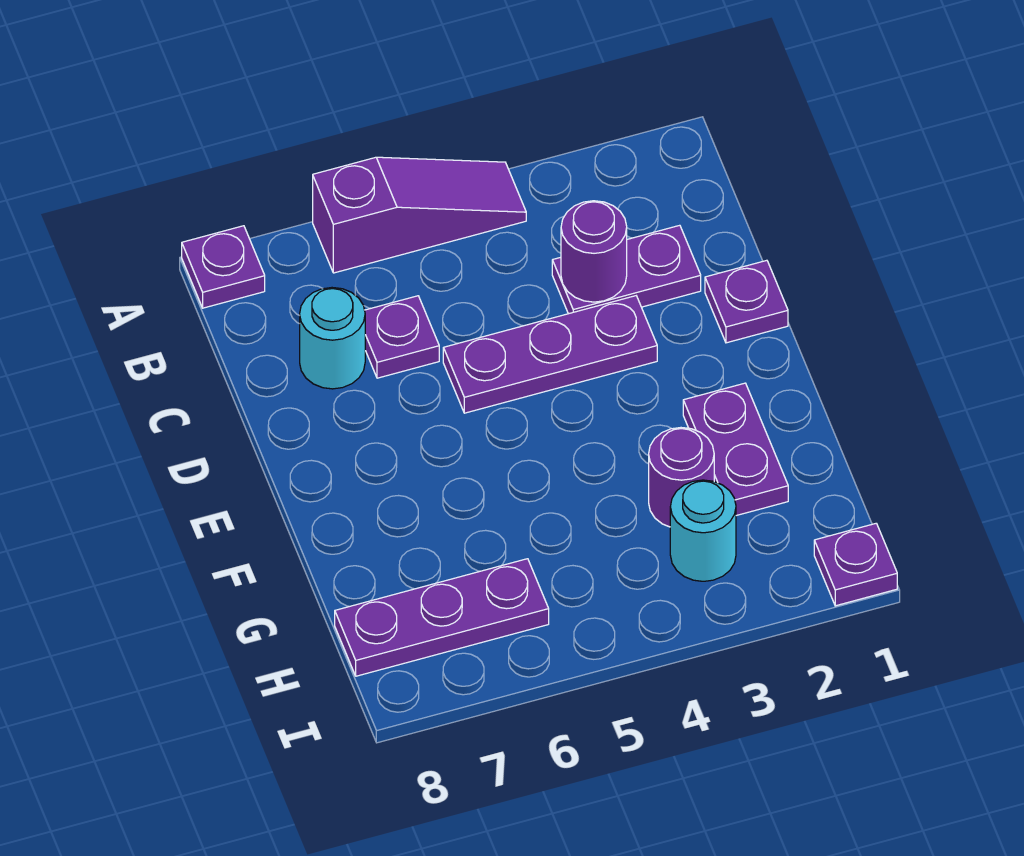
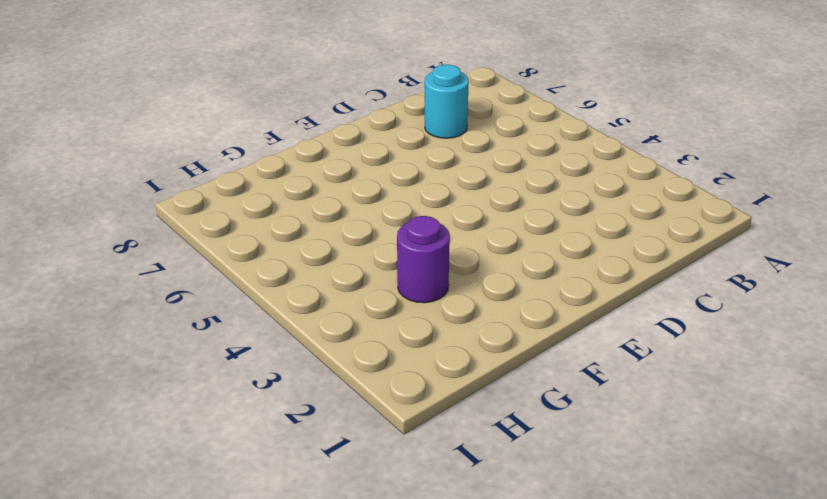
none -> purple 1x3 slope [313,157,526,273]
none -> purple 1x1 plate [182,226,265,308]
none -> purple 1x2 plate [552,225,701,314]

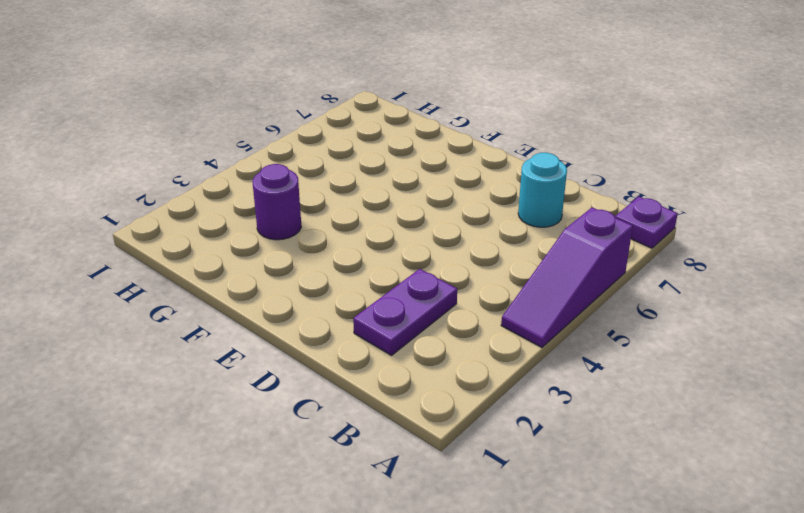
none -> purple 1x1 plate [365,296,439,378]
none -> purple 1x1 plate [705,260,788,343]
none -> purple 1x3 plate [443,296,657,413]

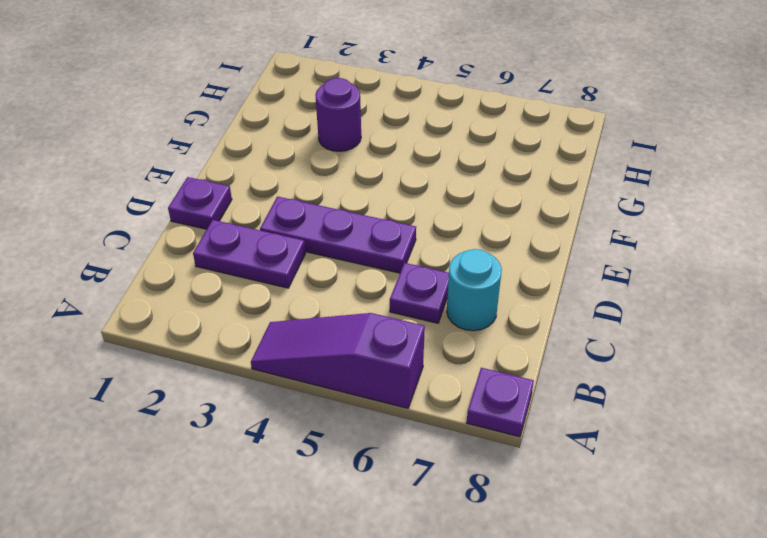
none -> purple 1x2 plate [683,383,788,516]
none -> cyan 1x1 round brick [670,480,736,581]
none -> purple 1x3 plate [335,559,549,676]

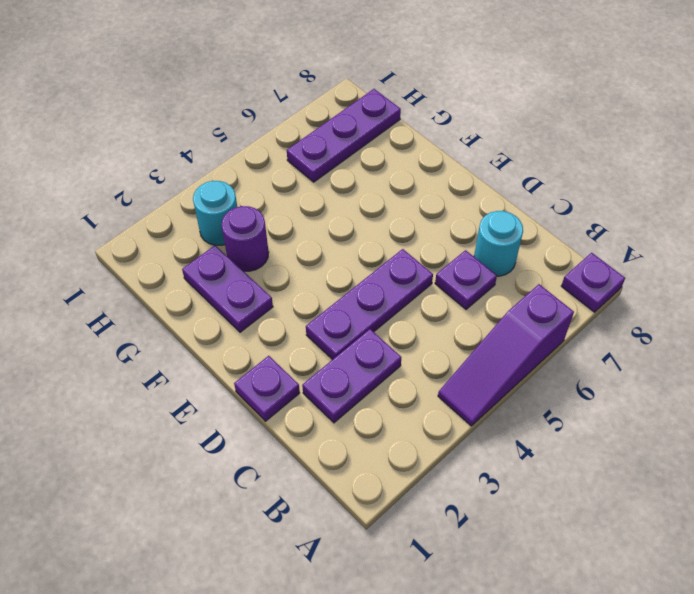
none -> purple 1x1 plate [814,523,897,606]
none -> purple 1x1 round brick [561,201,627,302]

